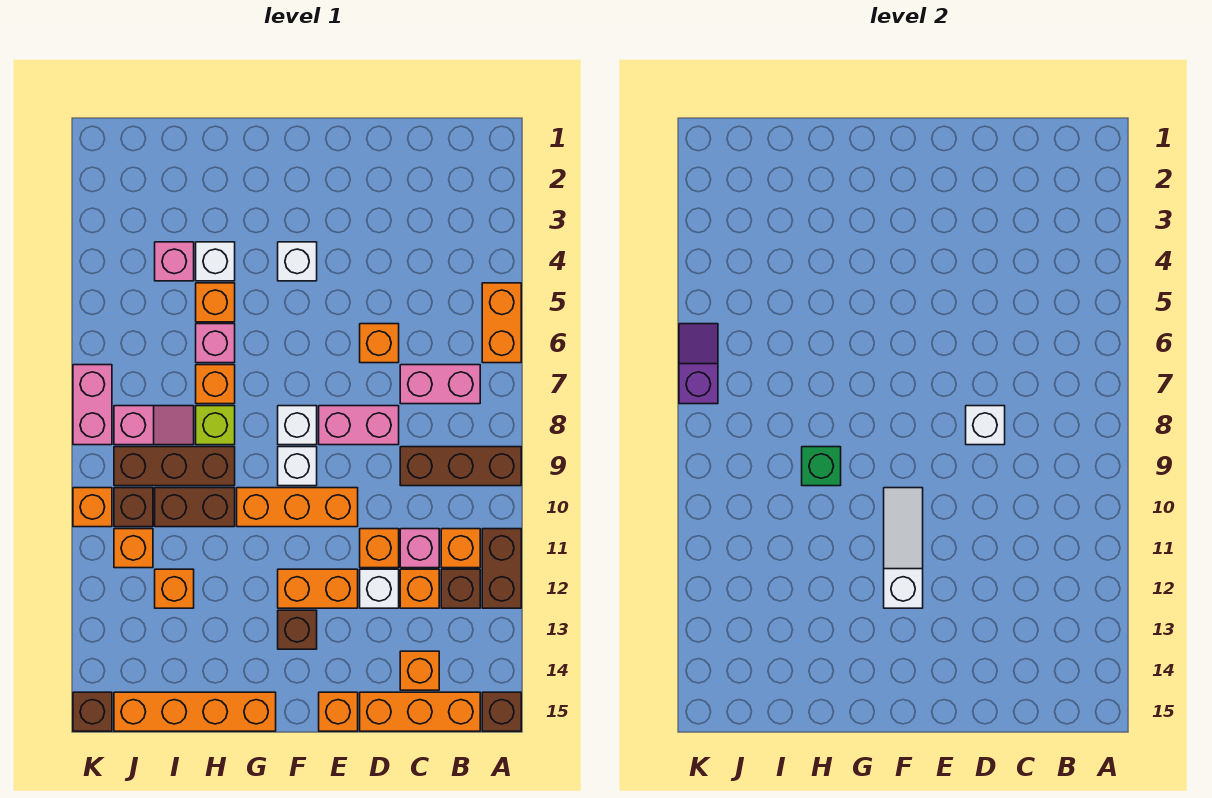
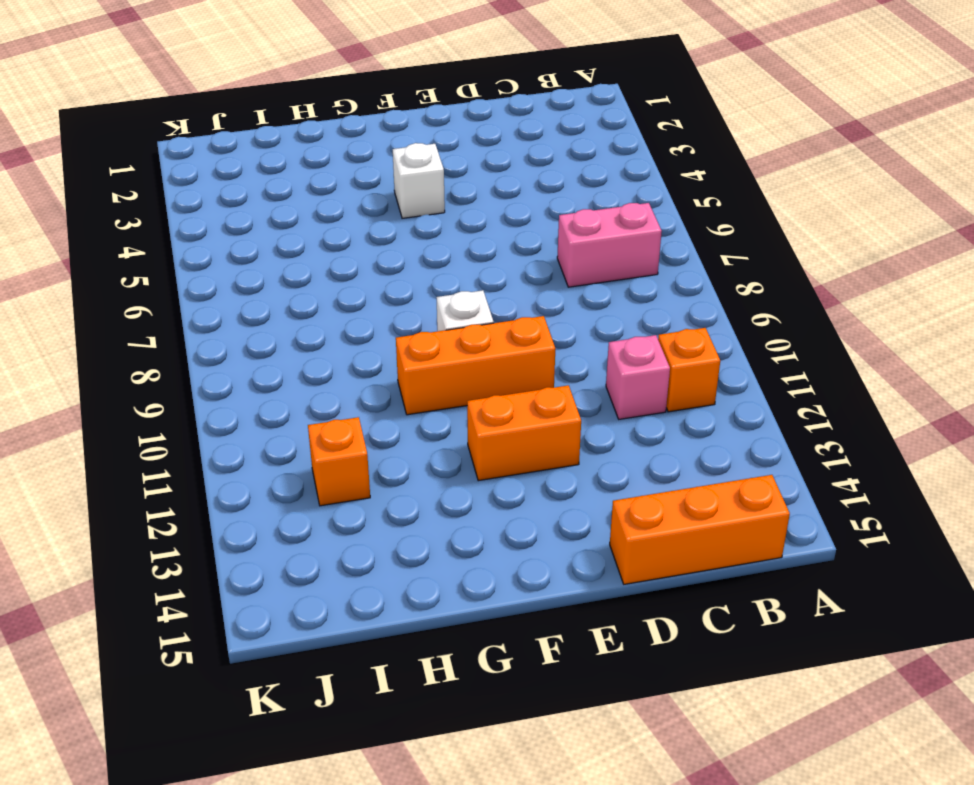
none -> orange 1x2 brick [482,283,521,363]
none -> brown 1x3 brick [400,447,521,486]
none -> brown 1x2 brick [482,529,521,608]
none -> brown 1x1 brick [482,692,521,731]

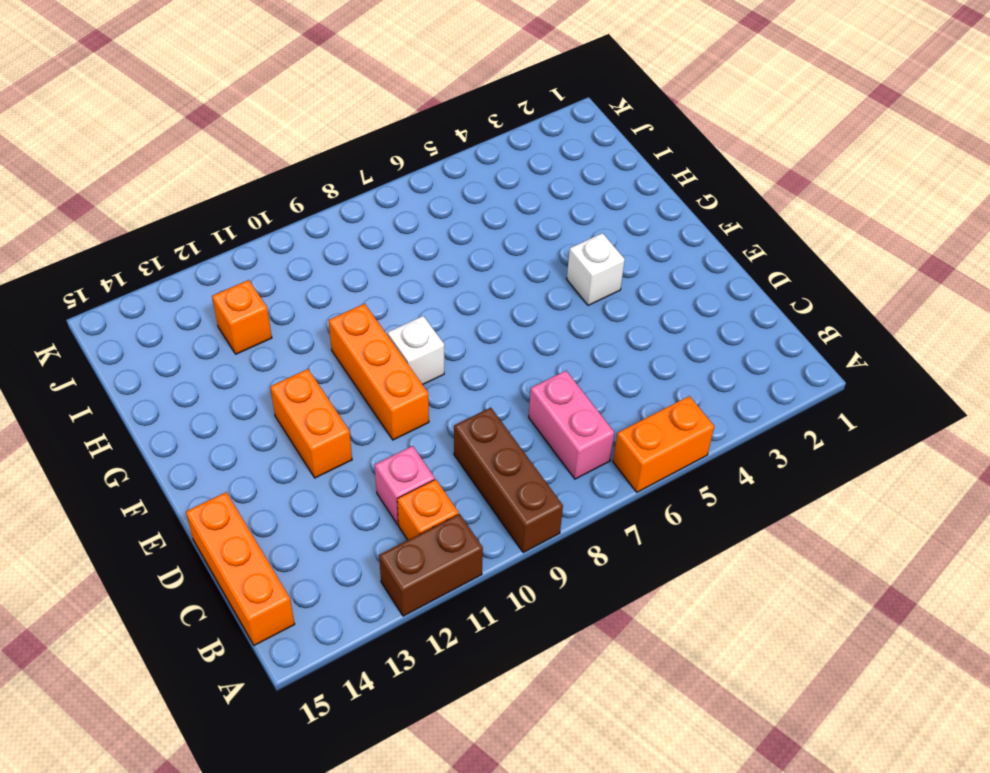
none -> brown 1x1 brick [482,692,521,731]
none -> brown 1x1 brick [441,569,480,608]
none -> orange 1x1 brick [400,569,439,608]
none -> orange 1x1 brick [400,651,439,690]

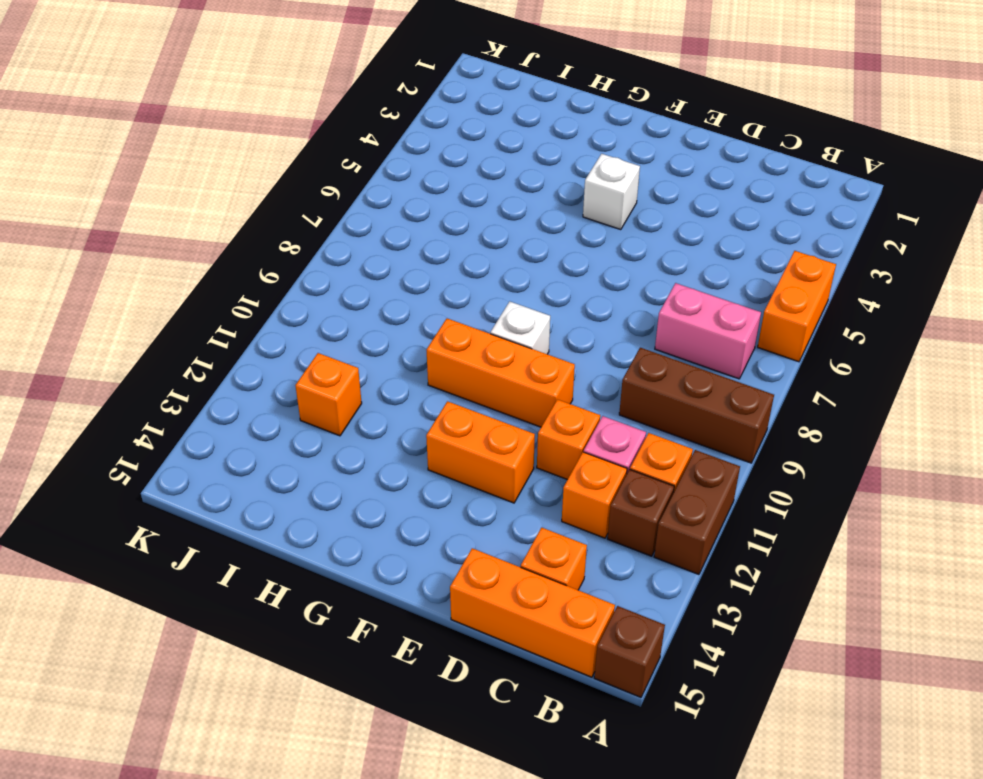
none -> orange 1x1 brick [360,324,399,363]
none -> pink 1x2 brick [319,406,399,445]
none -> white 1x1 brick [360,569,399,608]
none -> orange 1x1 brick [319,692,358,731]

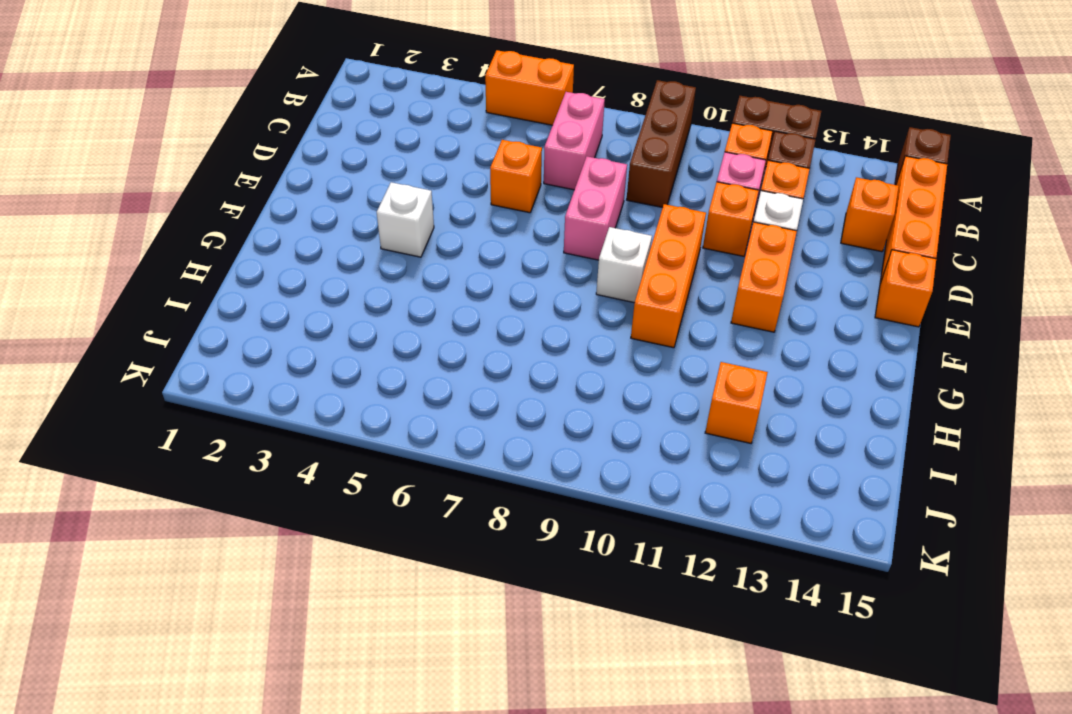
none -> white 1x1 brick [278,406,317,445]
none -> brown 1x1 brick [278,610,317,649]
none -> orange 1x4 brick [114,692,276,731]
none -> white 1x1 brick [196,242,235,281]

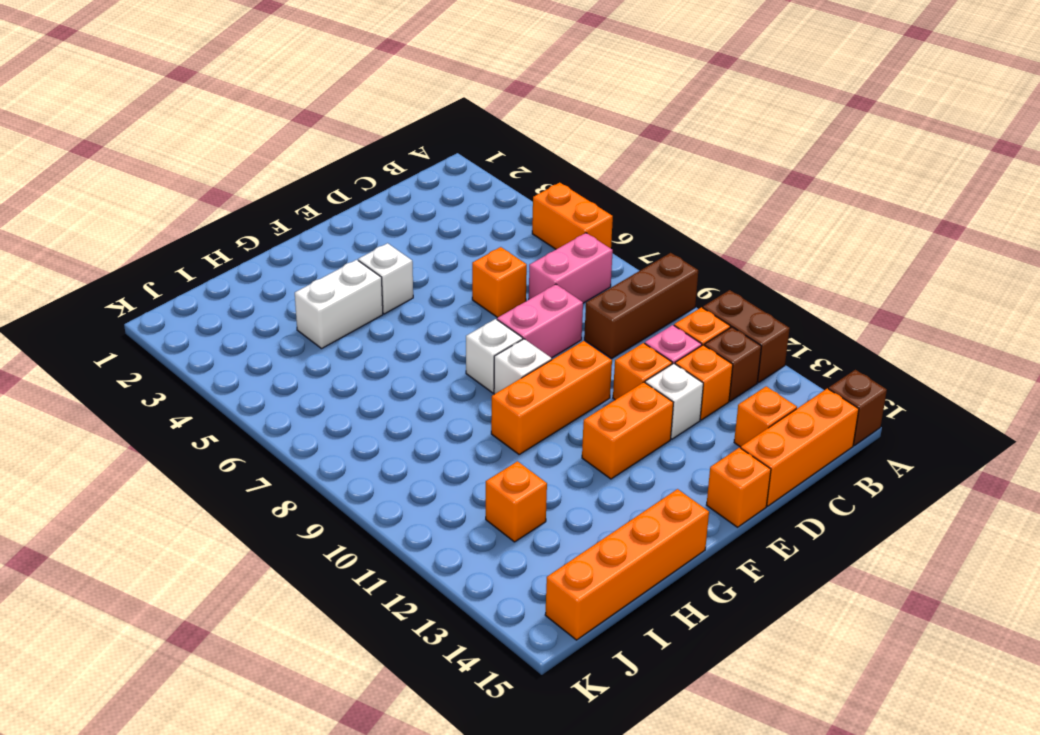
white 1x2 brick [295,260,383,348] -> white 1x1 brick [196,242,235,281]
none -> brown 1x1 brick [278,610,317,649]
none -> orange 1x1 brick [196,283,235,322]
none -> pink 1x1 brick [196,324,235,363]
none -> orange 1x1 brick [196,365,235,404]

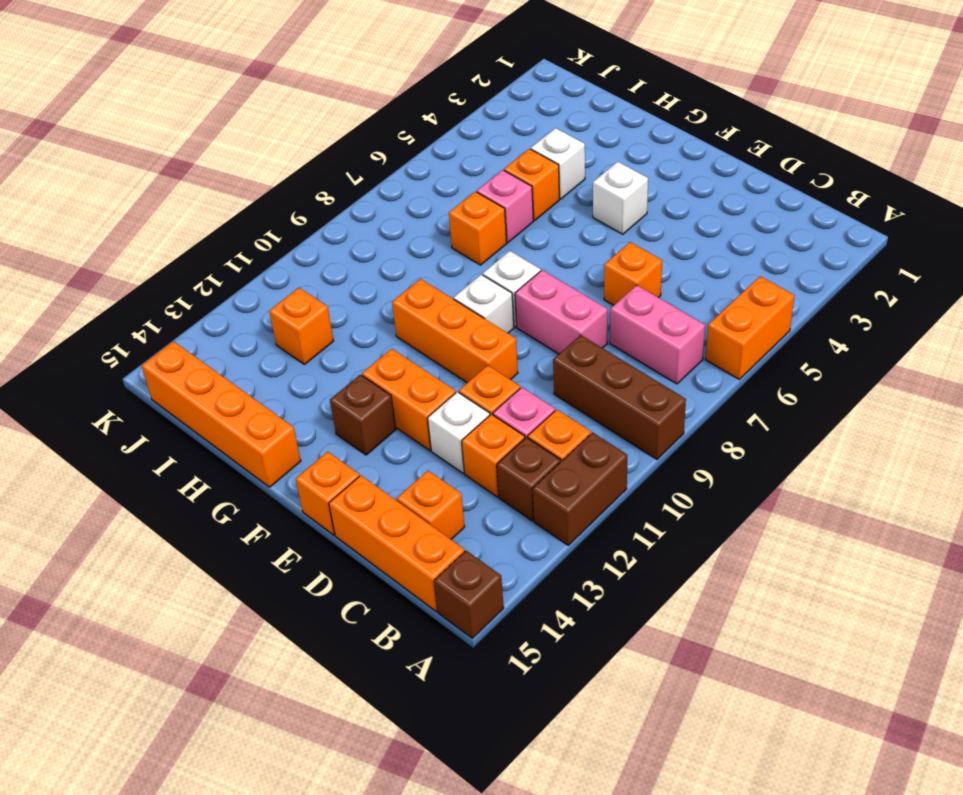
none -> lime 1x1 brick [196,406,235,445]
none -> brown 1x3 brick [114,447,235,486]
none -> brown 1x2 brick [155,488,235,527]
none -> pink 1x1 brick [155,242,194,281]

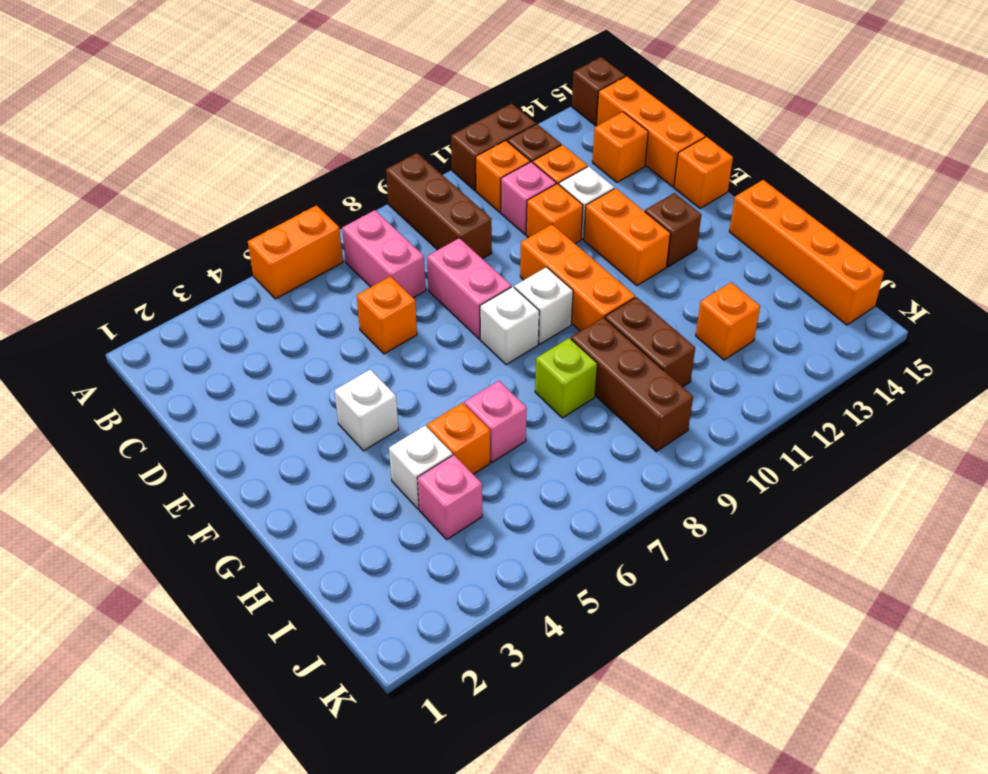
none -> orange 1x1 brick [196,365,235,404]
none -> pink 1x2 slope [114,406,194,445]
none -> brown 1x1 brick [114,488,153,527]
none -> orange 1x1 brick [114,529,153,568]

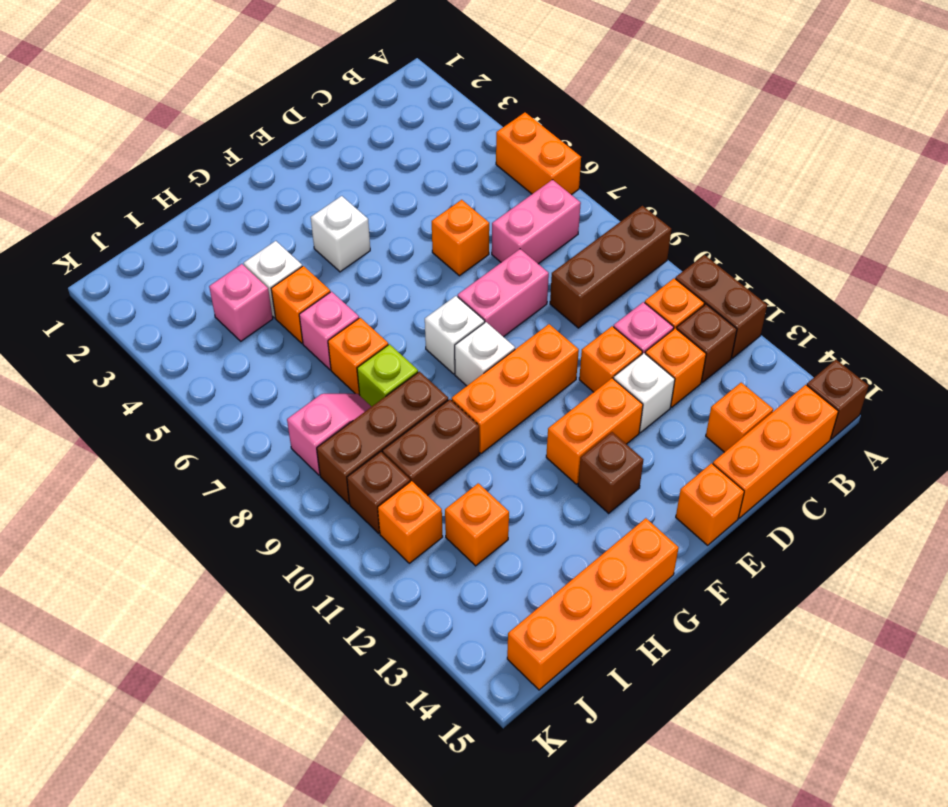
none -> pink 1x2 brick [73,365,112,445]
none -> orange 1x1 brick [73,488,112,527]
none -> brown 1x1 brick [73,692,112,731]
none -> white 1x1 brick [966,406,1005,445]

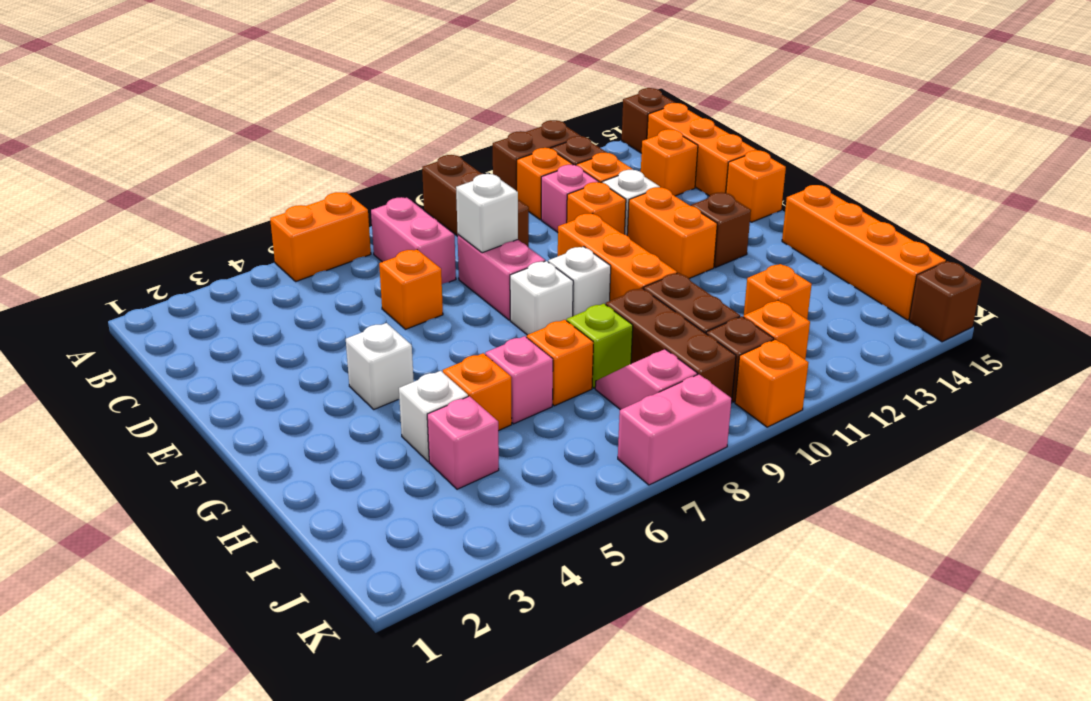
none -> white 1x3 slope [884,488,923,608]
none -> green 1x1 brick [802,447,841,486]
none -> purple 1x2 slope [679,324,718,404]

